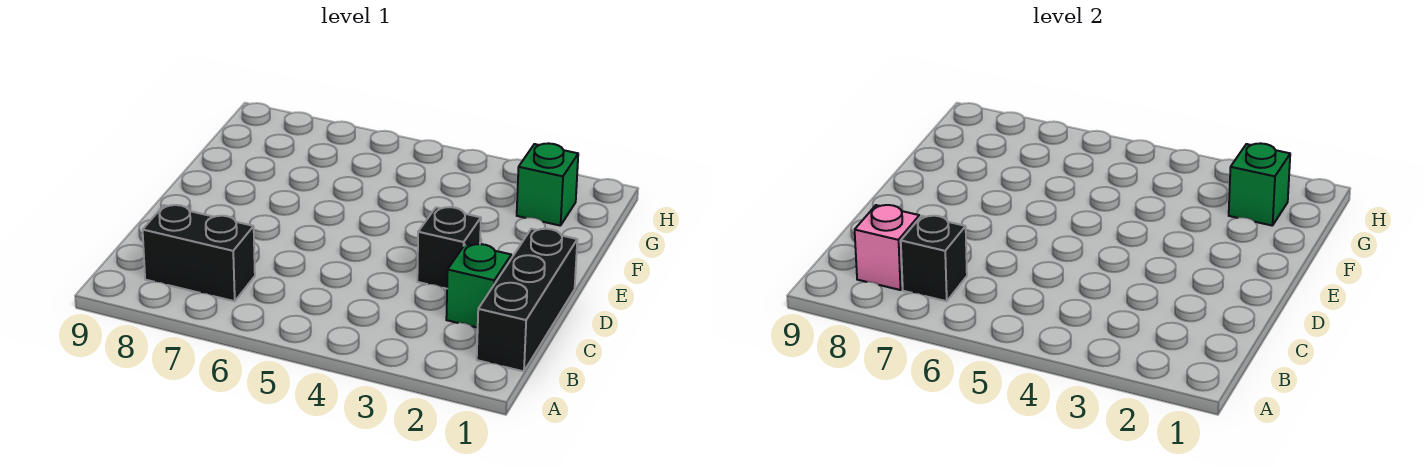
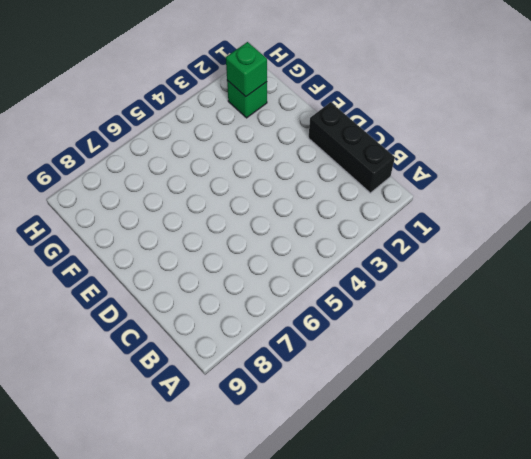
none -> black 1x2 brick [143,205,255,301]
none -> green 1x1 brick [446,244,511,328]

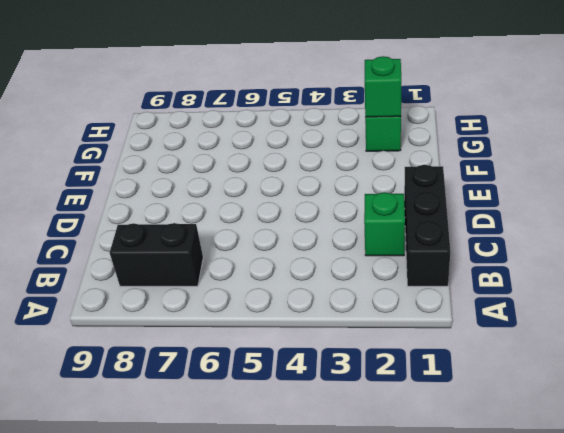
none -> black 1x1 brick [417,207,481,289]
none -> black 1x1 brick [901,216,967,301]

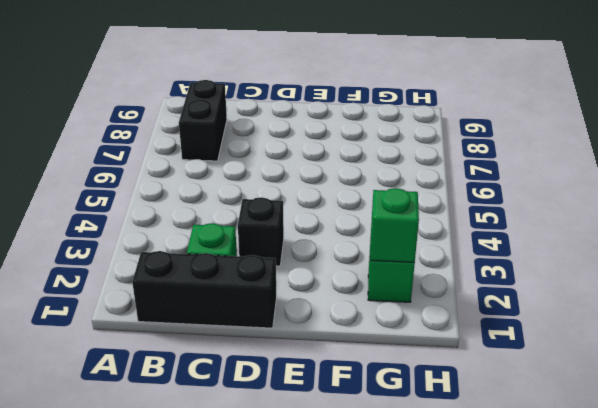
none -> black 1x1 brick [901,216,967,301]
none -> pink 1x1 brick [855,205,920,290]

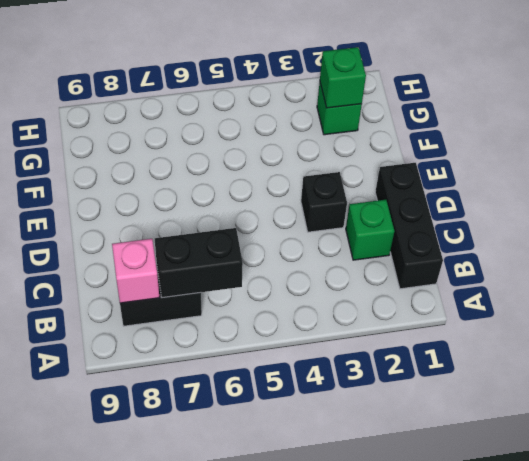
black 1x2 brick [155,228,243,298] -> black 1x1 brick [901,216,967,301]

